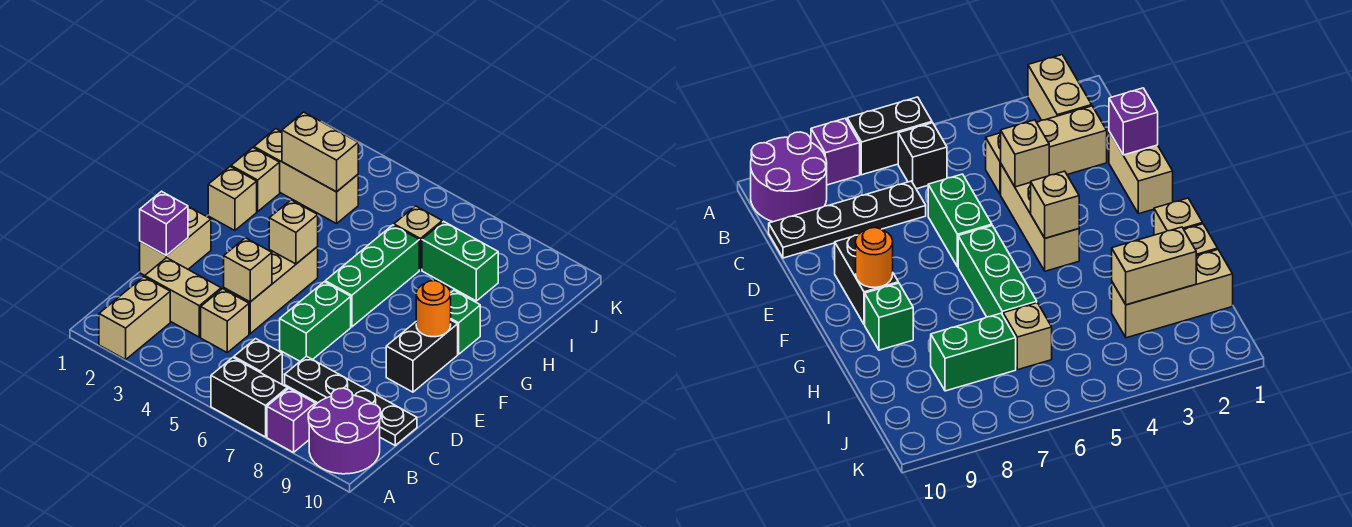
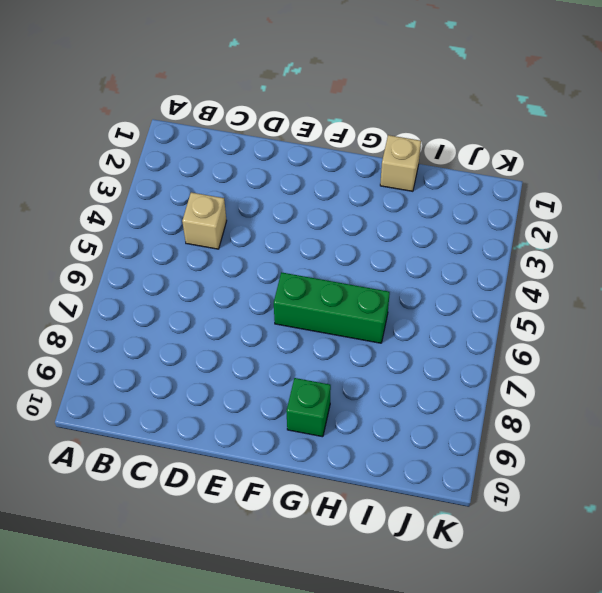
none -> tan 1x2 brick [99,277,170,360]
none -> black 1x2 brick [211,358,287,437]
none -> purple 1x1 brick [267,388,315,452]

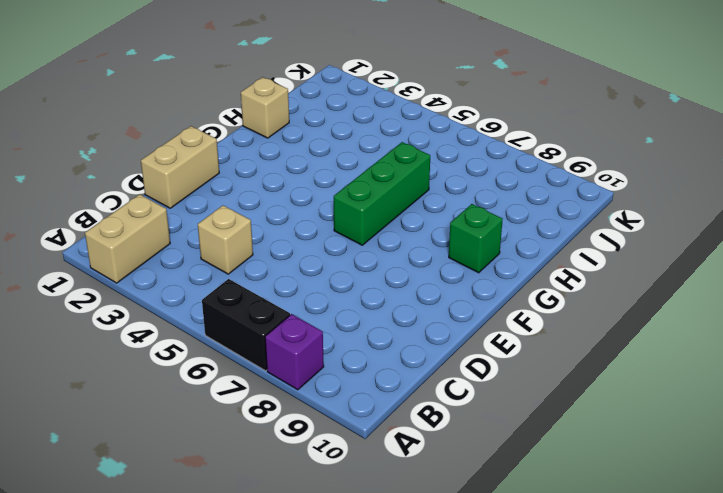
none -> purple 2x2 round brick [308,388,381,474]
none -> black 1x1 brick [234,339,282,384]
none -> tan 1x2 brick [145,258,221,337]

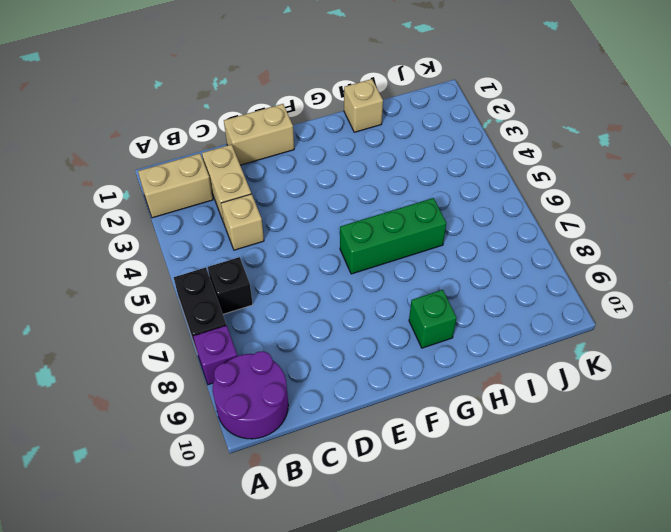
none -> black 1x4 plate [285,356,417,445]
none -> tan 1x3 brick [224,247,318,334]
none -> green 1x2 brick [280,282,351,361]

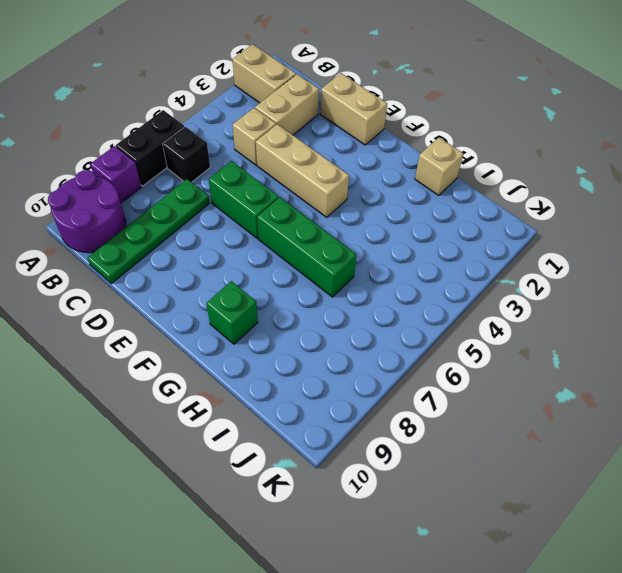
green 1x4 plate [88,179,210,284] -> black 1x4 plate [285,356,417,445]
none -> black 1x2 brick [386,320,458,392]
none -> tan 1x1 brick [208,167,257,231]
none -> tan 1x3 brick [254,129,358,224]

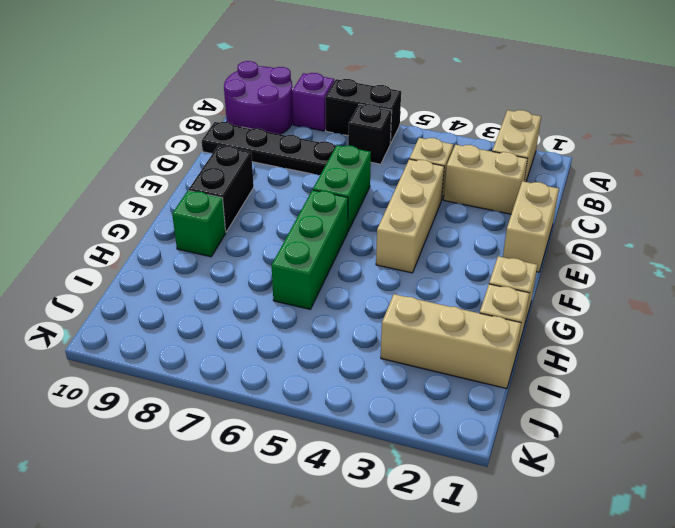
none -> tan 1x1 brick [394,206,442,270]
none -> green 1x2 brick [422,221,498,301]
none -> purple 1x1 brick [140,191,188,255]

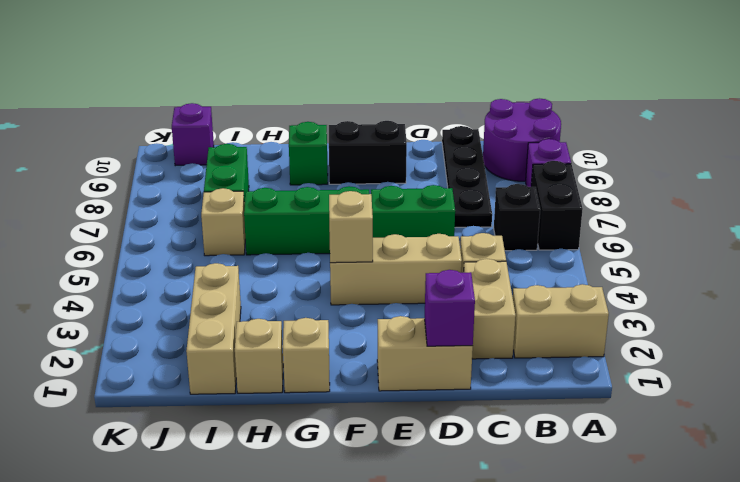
purple 1x1 brick [172,103,214,166] -> none
none -> tan 1x1 brick [224,238,272,302]
none -> orange 1x1 round brick [416,281,451,337]
none -> tan 1x2 brick [282,112,358,192]

